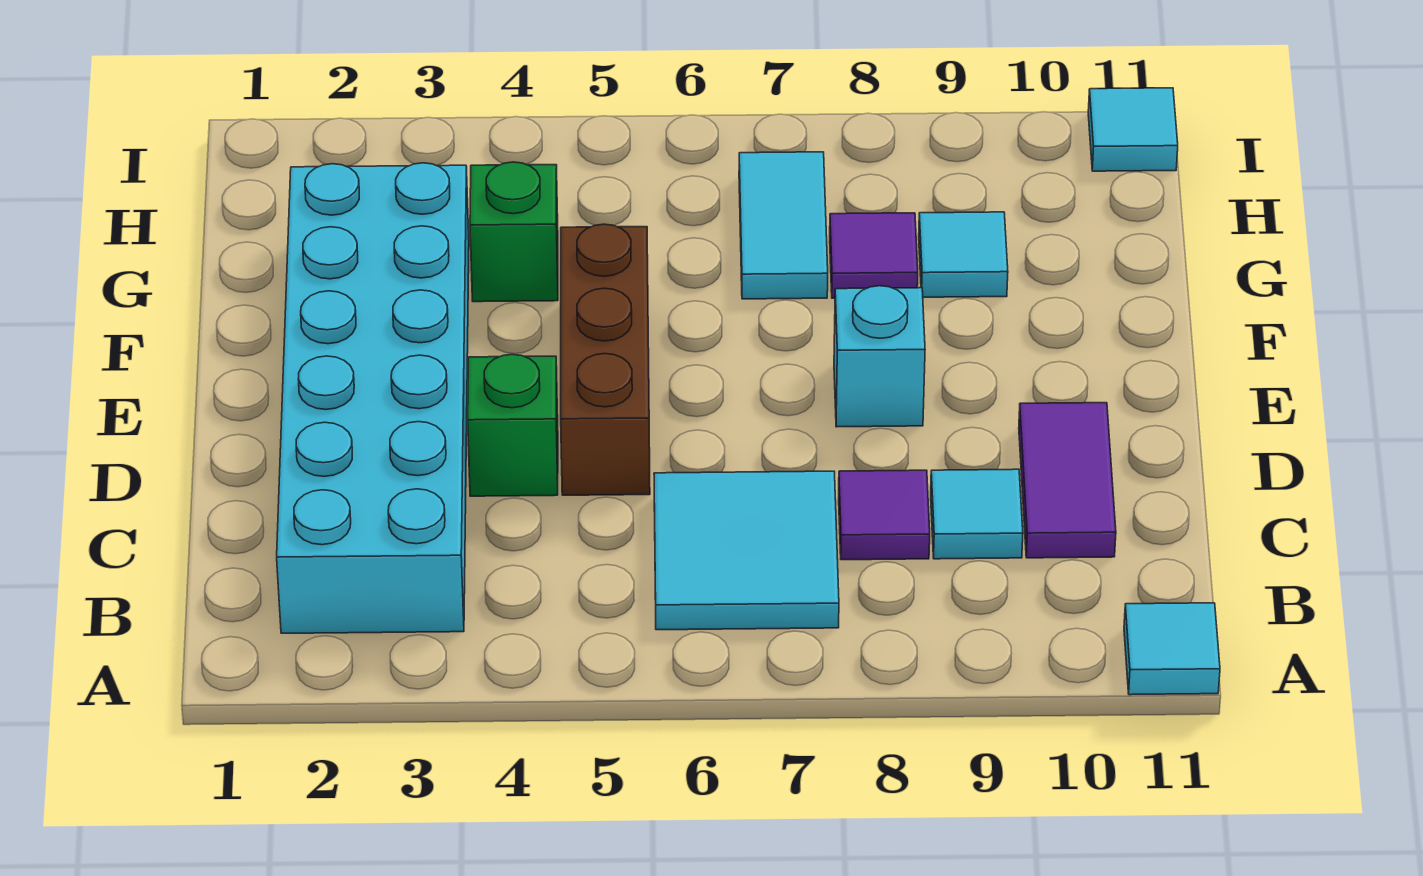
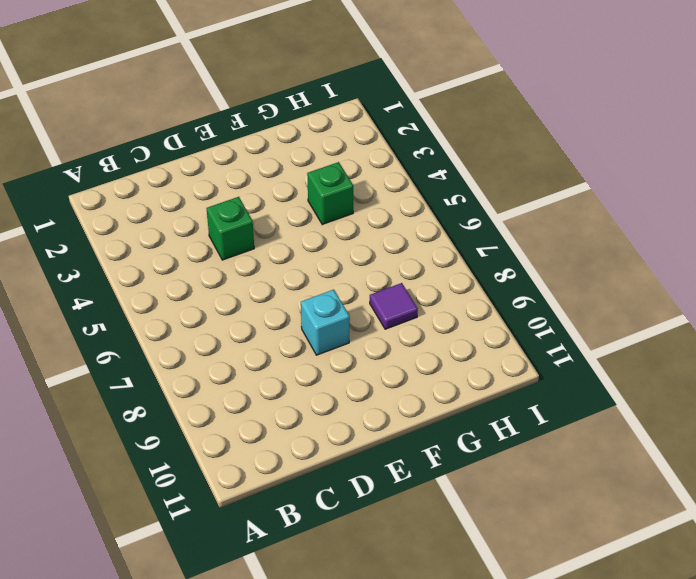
none -> cyan 1x1 tile [1124,603,1220,695]
none -> cyan 2x6 brick [277,163,469,633]
none -> cyan 2x2 tile [654,471,839,630]

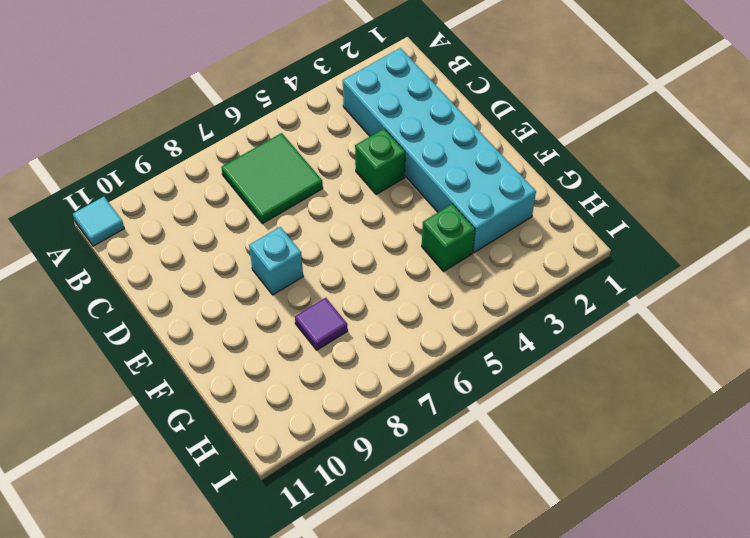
green 2x2 tile [221,133,323,224] -> cyan 2x2 tile [654,471,839,630]
none -> purple 1x1 tile [839,470,930,560]
none -> cyan 1x1 tile [931,469,1023,559]
none -> purple 1x2 tile [1019,403,1116,558]

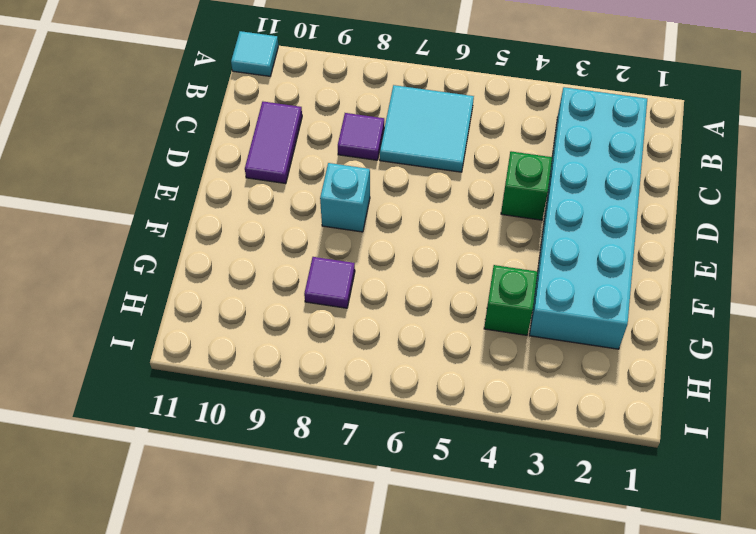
none -> cyan 1x1 tile [931,469,1023,559]
none -> brown 1x3 brick [561,224,650,495]
none -> cyan 1x2 tile [739,152,828,299]

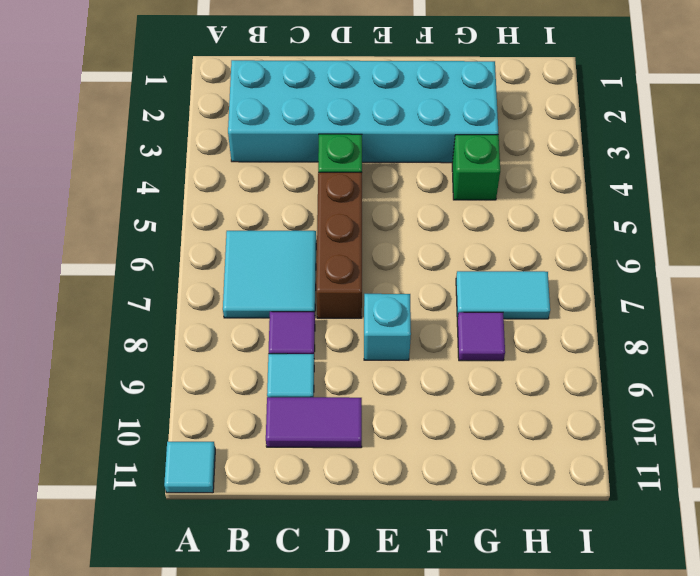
brown 1x3 brick [316,172,362,318] -> brown 1x3 brick turned to [561,224,650,495]
none -> cyan 1x1 tile [919,212,1008,297]
none -> cyan 1x1 tile [1088,88,1178,171]

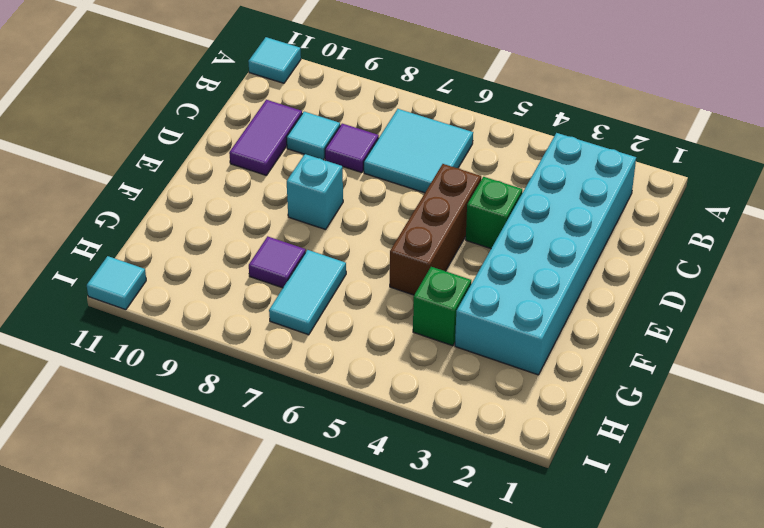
none -> cyan 1x1 tile [919,212,1008,297]

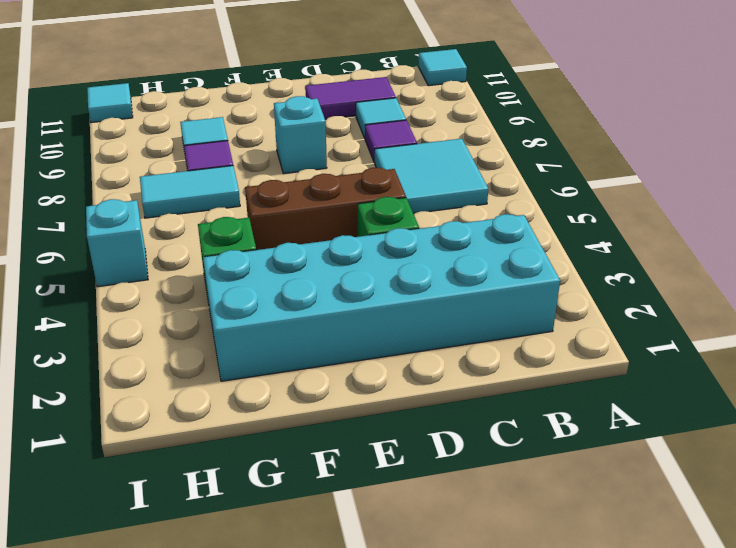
cyan 1x1 brick [86,199,148,287] -> none

